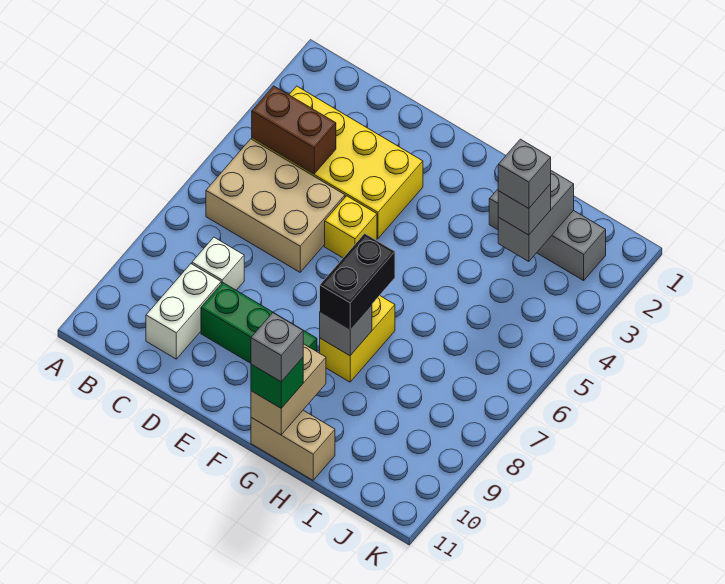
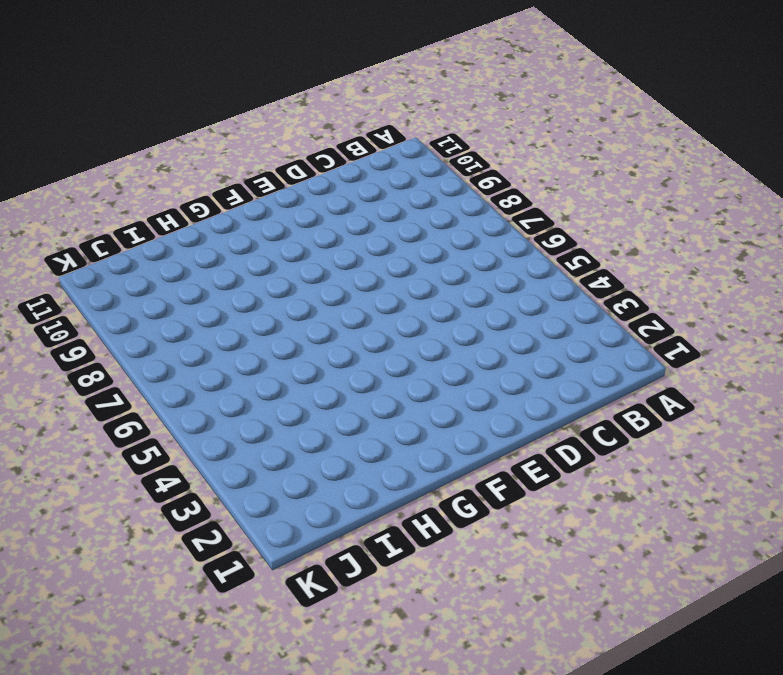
none -> yellow 2x4 brick [252,86,423,238]
none -> tan 2x3 brick [206,139,345,272]
none -> white 1x1 brick [192,237,244,290]

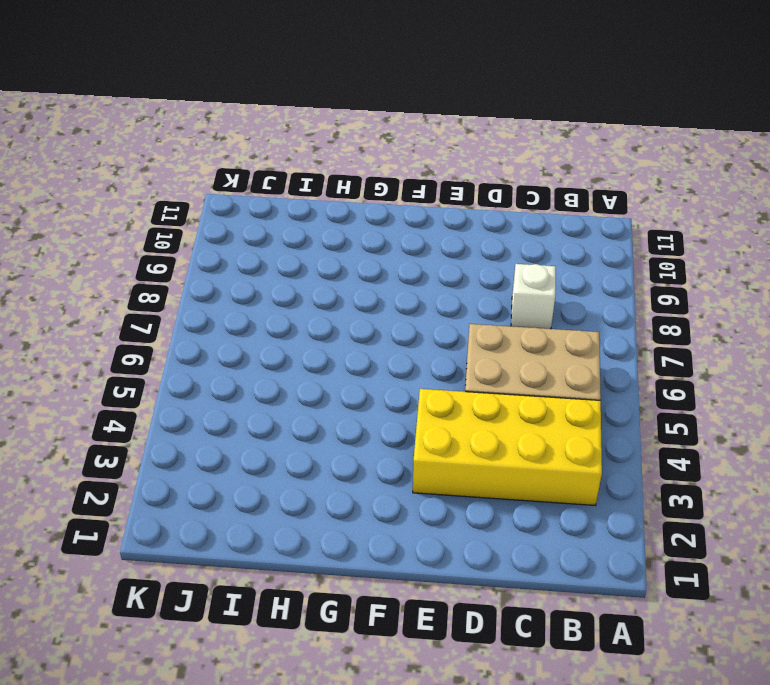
none -> white 1x2 brick [146,264,221,359]
none -> green 1x3 brick [201,283,317,363]
none -> yellow 1x1 brick [325,196,377,258]

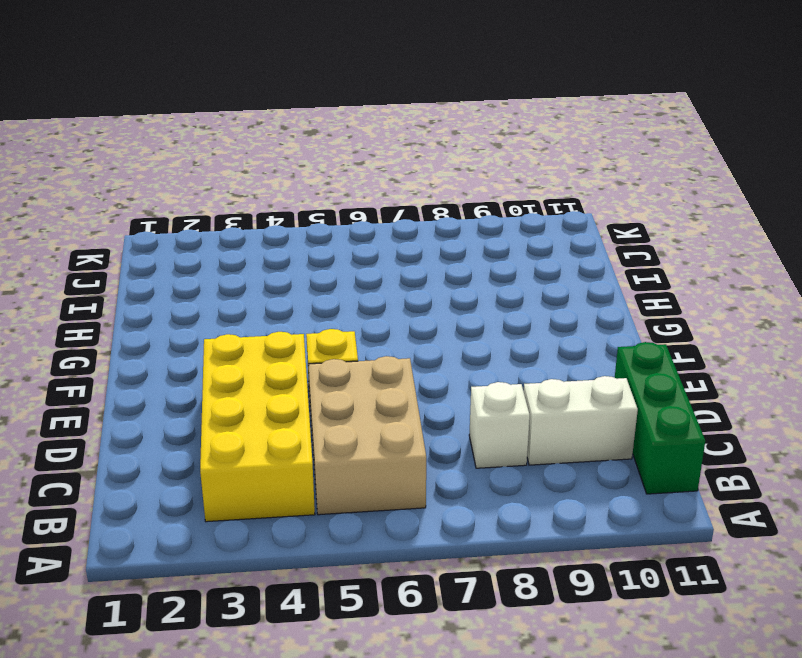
green 1x3 brick [615,342,705,494] -> green 1x3 brick moved to [201,283,317,363]
none -> yellow 1x2 brick [320,296,395,382]
none -> tan 1x2 brick [251,410,335,480]
none -> grey 1x3 brick [489,189,606,281]

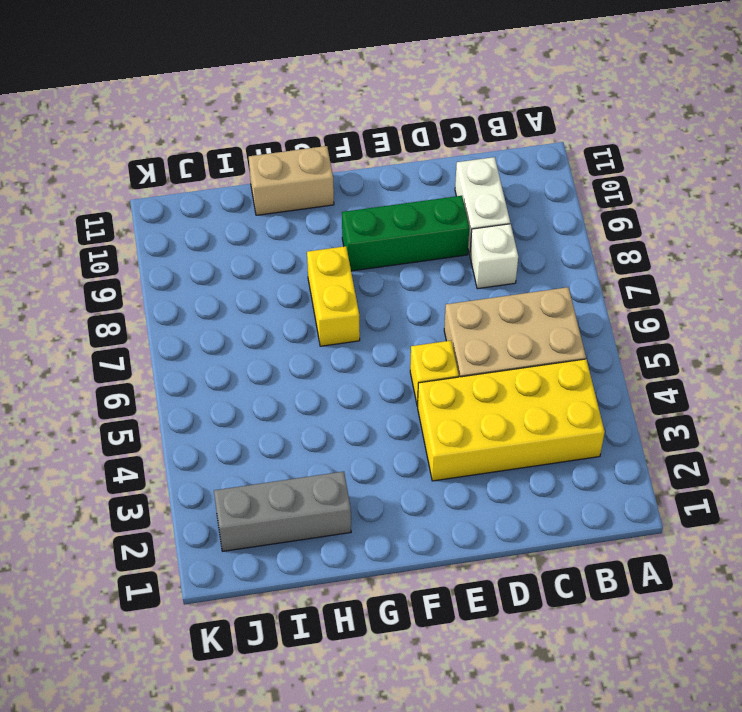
none -> brown 1x2 brick [252,86,336,174]
none -> grey 1x1 brick [320,305,372,356]
none -> tan 1x2 brick [251,344,326,435]

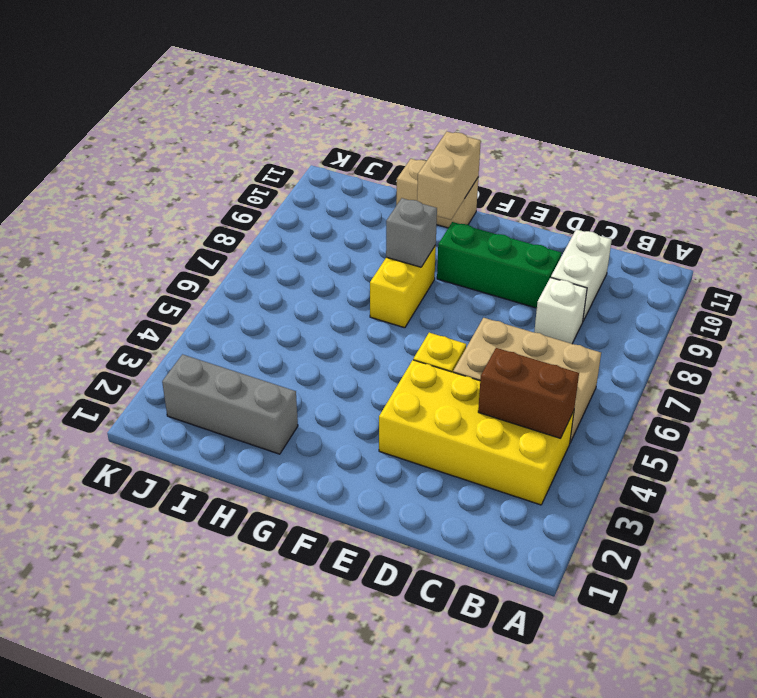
none -> grey 1x2 brick [498,171,574,262]
none -> black 1x2 brick [320,234,395,329]
none -> green 1x1 brick [251,358,303,408]

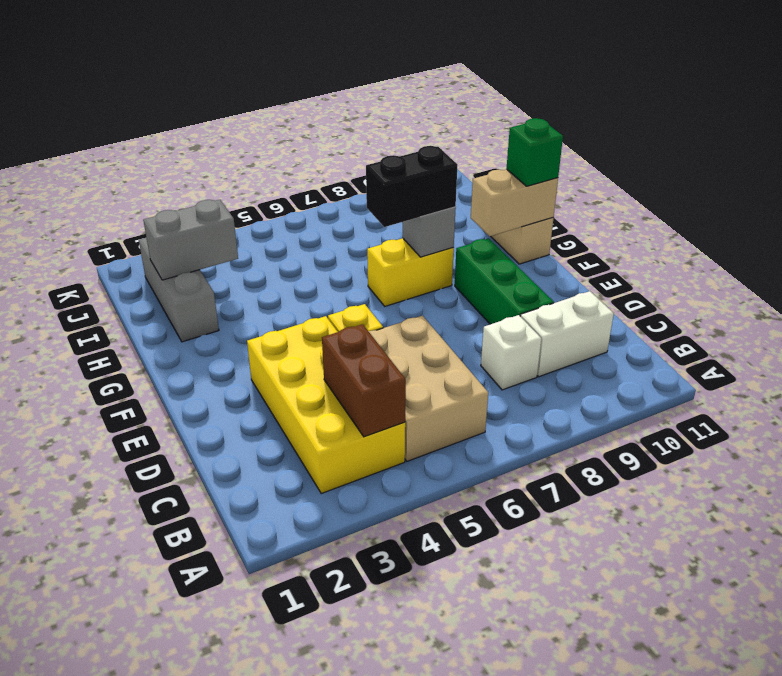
none -> grey 1x1 brick [498,184,551,235]
none -> grey 1x1 brick [251,313,303,382]
none -> grey 1x1 brick [498,139,551,209]

